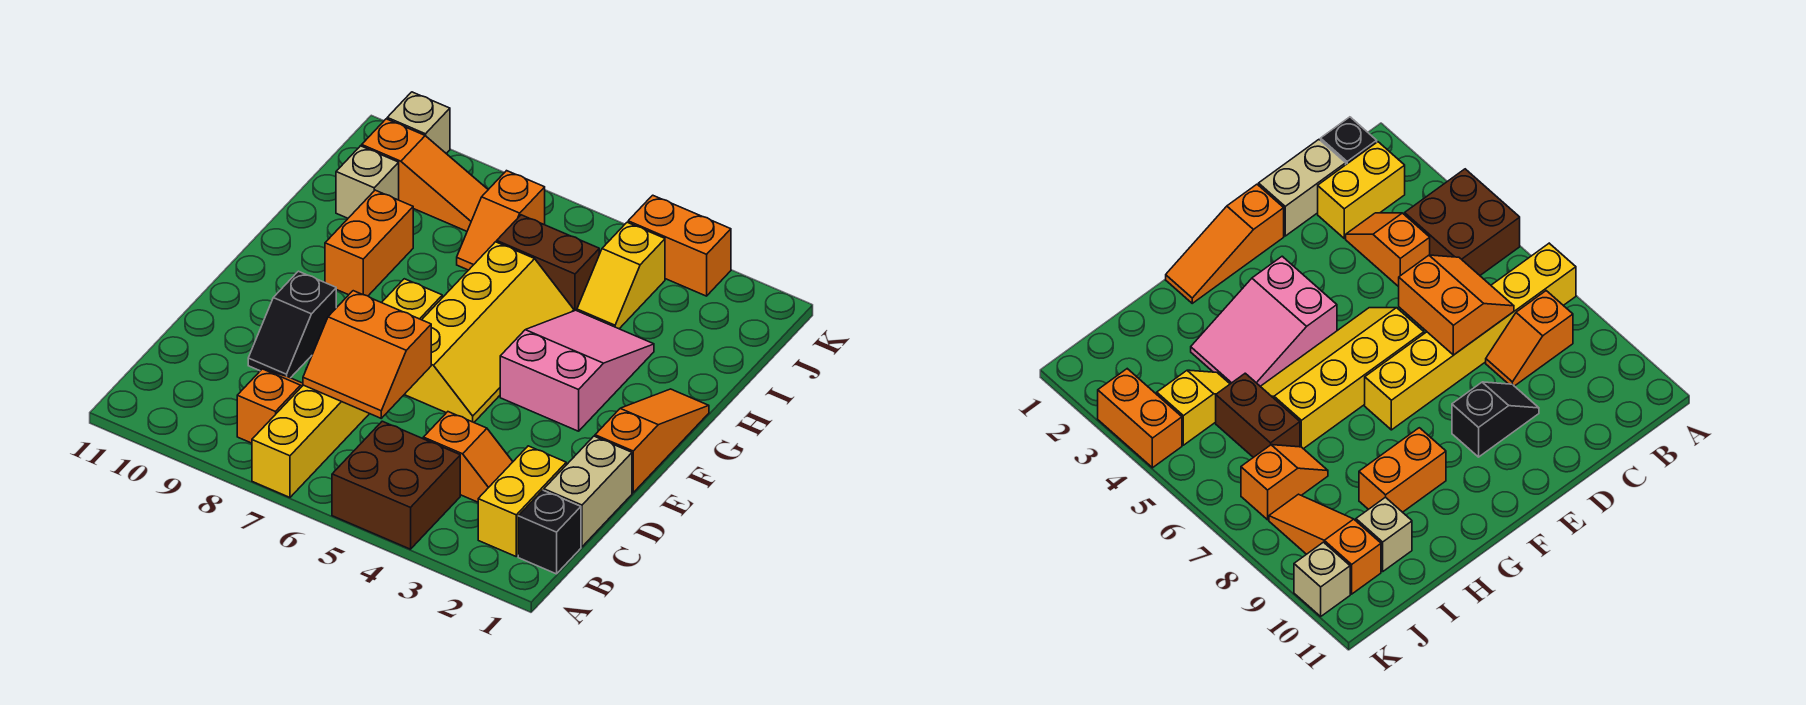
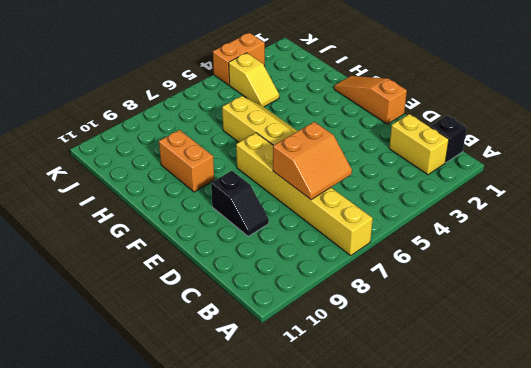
none -> brown 2x2 brick [332,421,460,549]
none -> orange 1x2 slope [237,369,303,443]
none -> tan 1x2 brick [544,436,632,547]

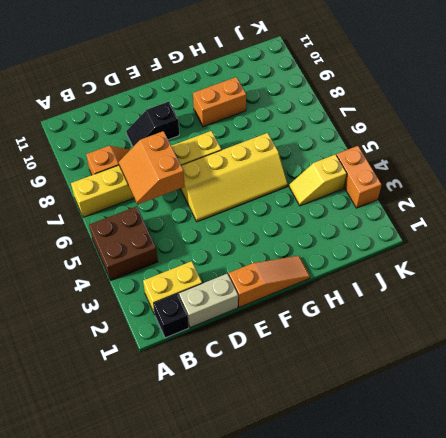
none -> orange 1x2 slope [423,412,513,502]
none -> pink 2x3 slope [500,310,654,431]
none -> brown 1x2 brick [497,215,599,311]

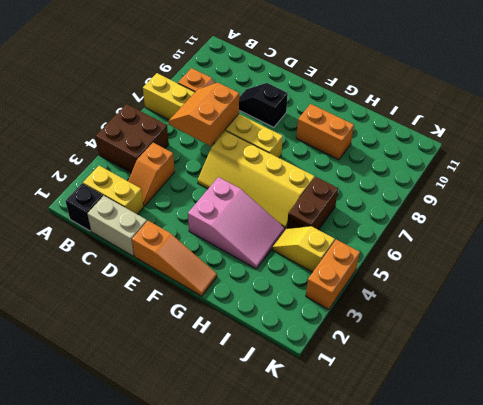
none -> orange 1x2 slope [457,171,545,270]
none -> tan 1x1 brick [336,146,399,218]
none -> orange 1x3 slope [362,119,488,231]

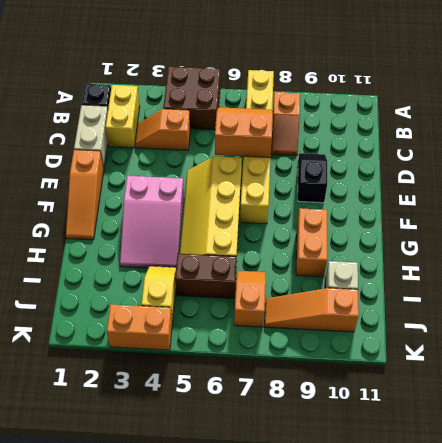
none -> tan 1x1 brick [387,92,450,154]

